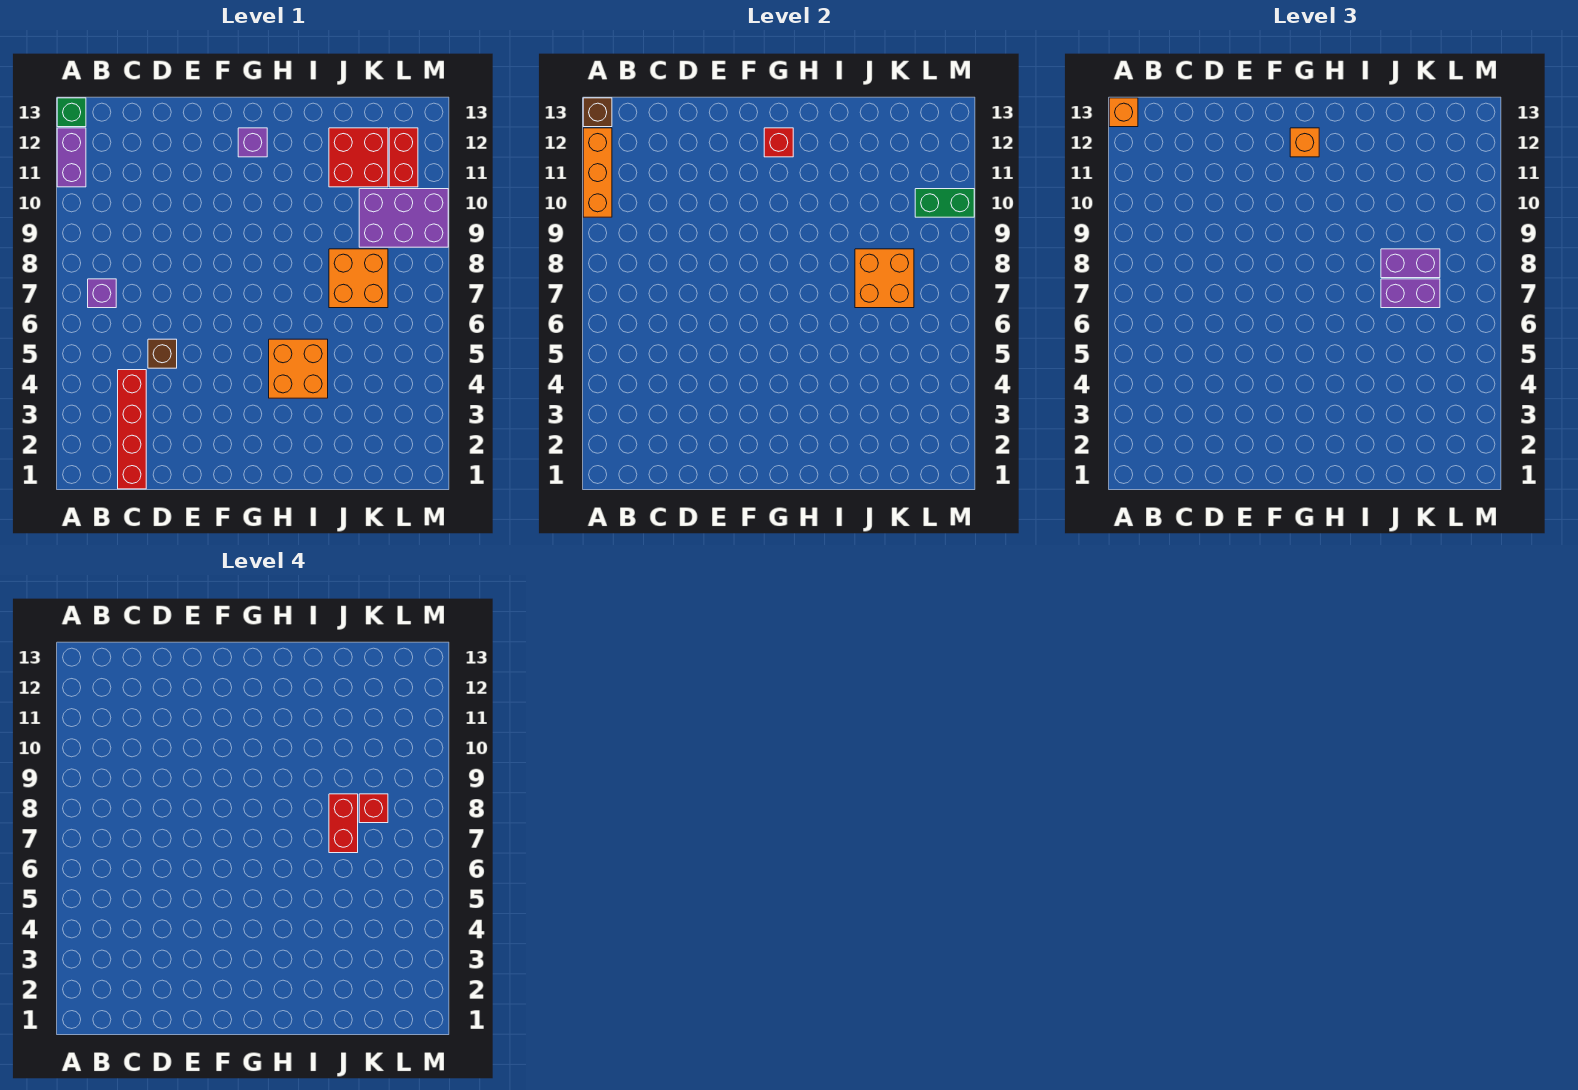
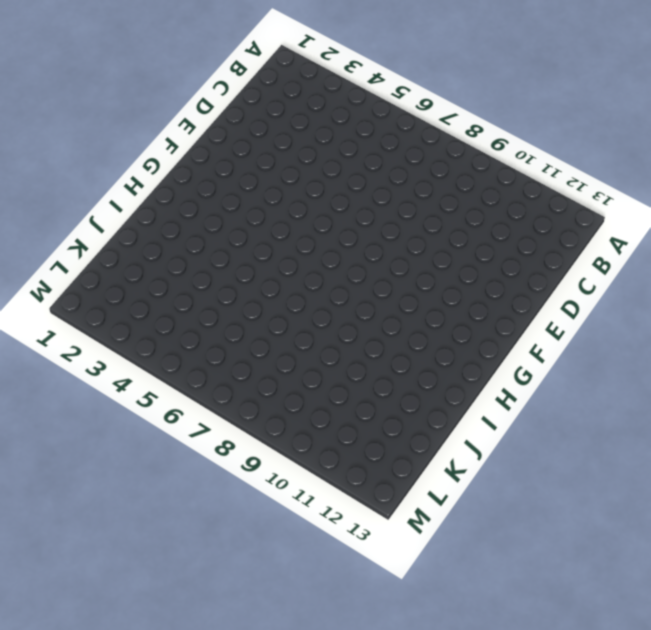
none -> purple 1x2 brick [57,128,86,187]
none -> green 1x1 brick [57,98,86,127]
none -> purple 1x1 brick [88,279,116,308]

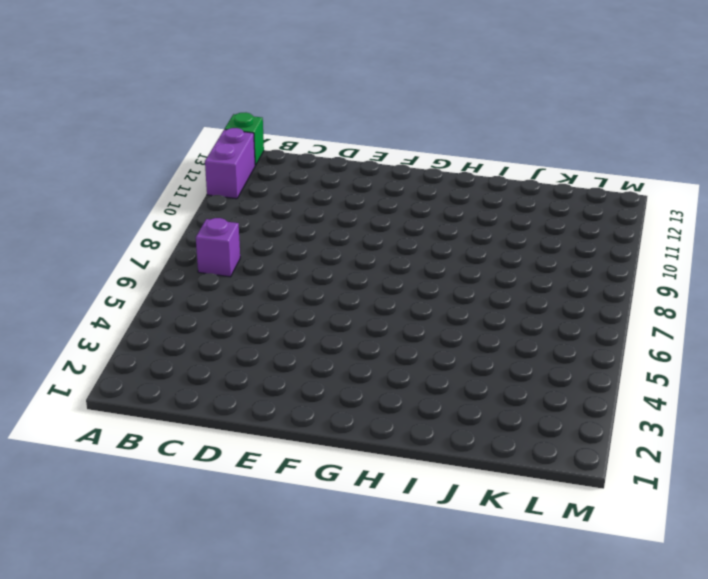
none -> red 1x4 brick [118,370,146,489]
none -> brown 1x1 brick [148,339,177,368]
none -> purple 1x1 brick [238,128,267,157]

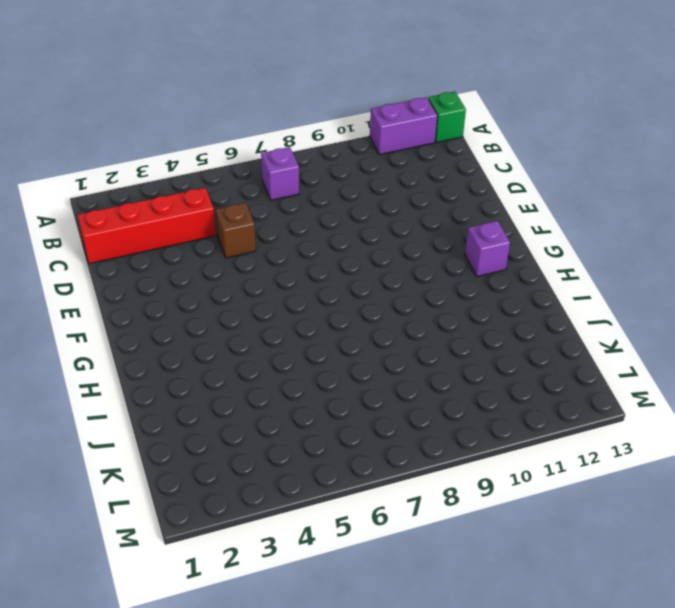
none -> orange 2x2 brick [269,339,328,398]
none -> orange 2x2 brick [329,249,388,308]
none -> red 2x2 brick [329,128,388,187]

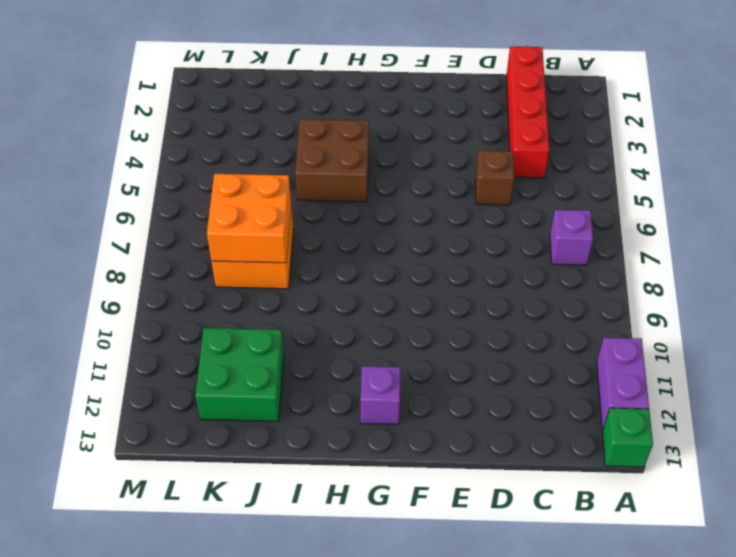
brown 2x2 brick [295,119,369,202] -> orange 2x2 brick [269,339,328,398]
green 2x2 brick [196,328,284,421] -> red 2x2 brick [329,128,388,187]
none -> purple 2x3 brick [359,189,448,247]
none -> red 1x2 brick [389,128,418,187]
none -> orange 1x3 brick [583,128,612,217]

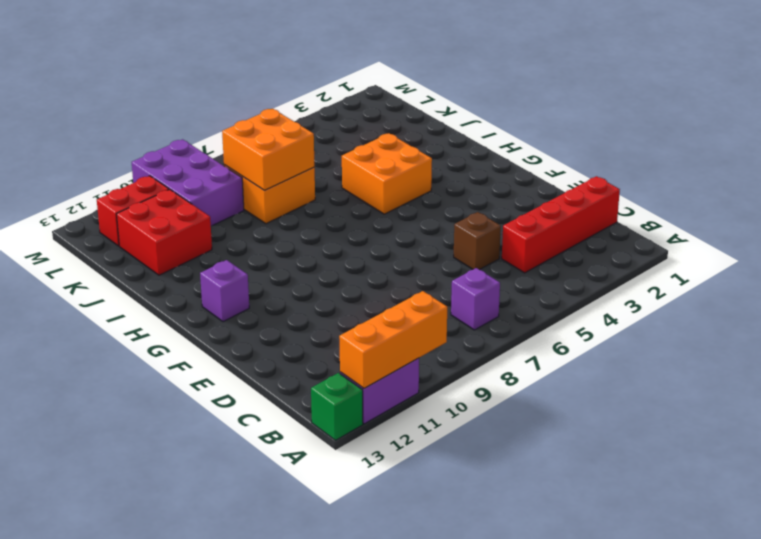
none -> brown 1x1 brick [583,98,612,127]
none -> red 1x1 brick [764,128,793,157]
none -> green 1x2 brick [915,189,974,217]

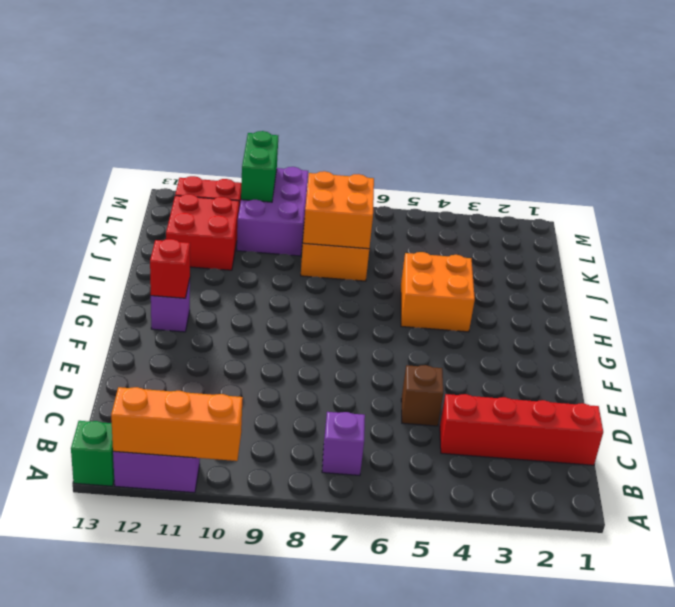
none -> brown 1x1 brick [583,98,612,127]
none -> orange 1x1 brick [1109,98,1138,127]
none -> orange 1x1 brick [1290,128,1319,157]

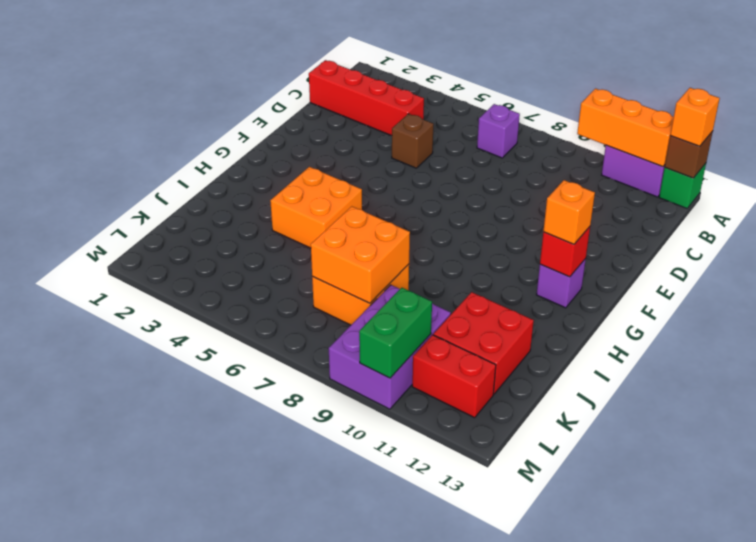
none -> purple 1x2 brick [1381,279,1440,308]
none -> purple 1x2 brick [1381,249,1440,278]
none -> red 1x2 brick [329,794,358,853]

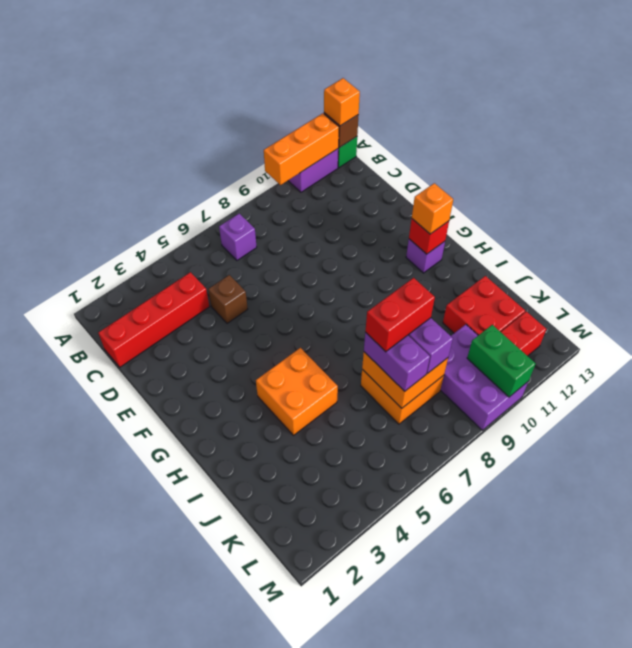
none -> red 1x1 brick [359,794,388,823]

